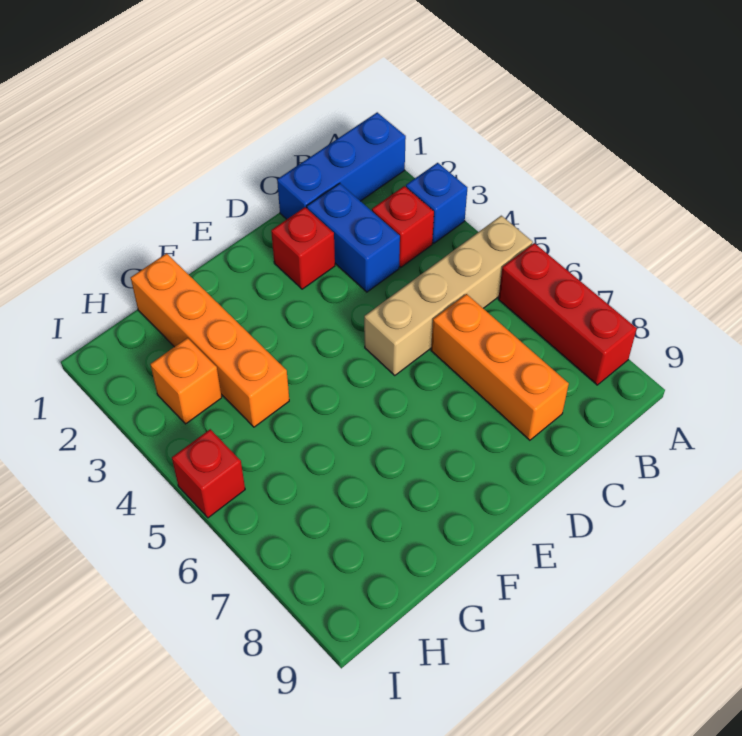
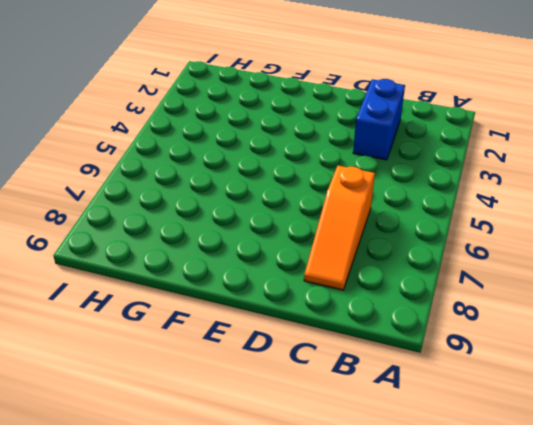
orange 1x3 slope [304,166,375,290] -> orange 1x3 brick [431,294,569,440]
none -> blue 1x3 brick [277,112,406,219]
none -> blue 1x1 brick [406,163,467,243]

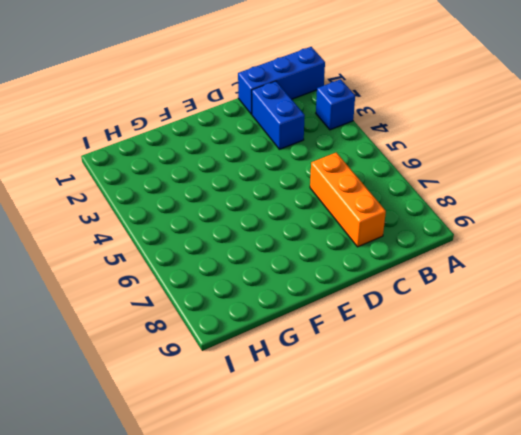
none -> tan 1x4 brick [364,216,533,375]
none -> red 1x3 brick [498,243,637,385]

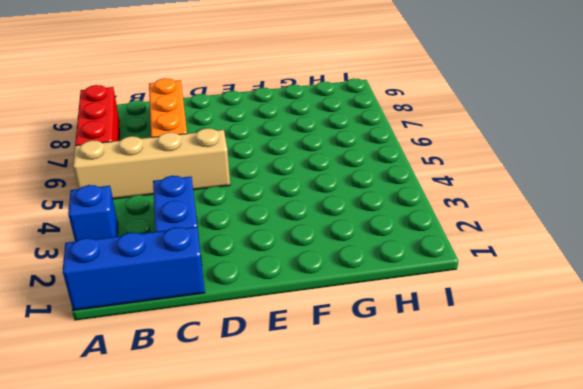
none -> red 1x1 brick [372,186,434,267]
none -> red 1x1 brick [271,207,335,289]

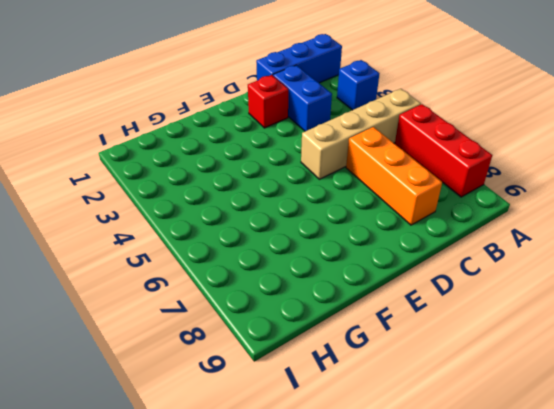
none -> red 1x1 brick [372,186,434,267]
none -> orange 1x4 brick [131,253,289,427]

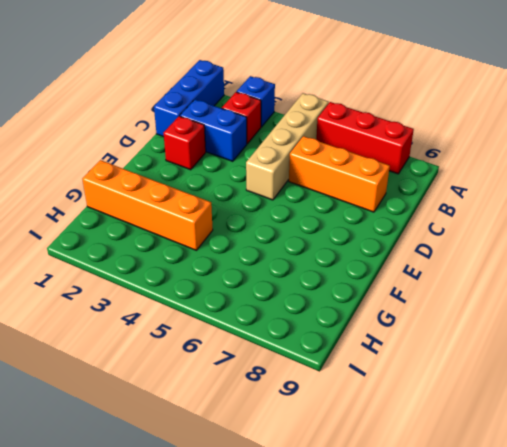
none -> orange 1x1 brick [150,338,222,424]
none -> red 1x1 brick [172,429,245,518]

